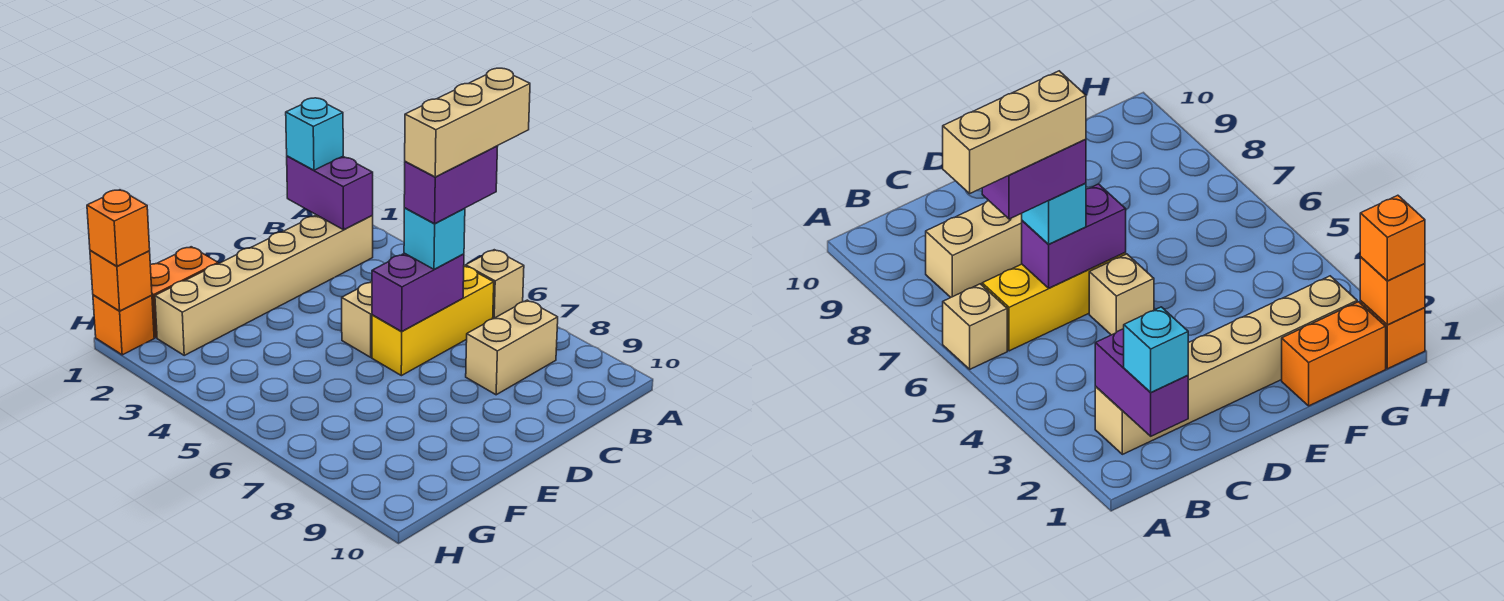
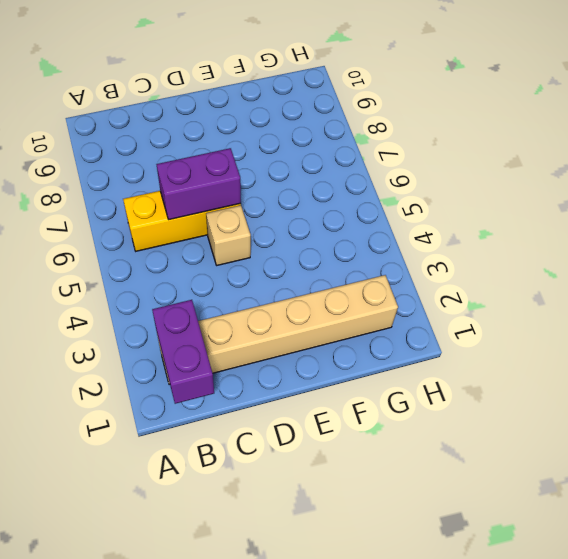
none -> tan 1x1 brick [466,250,524,319]
none -> tan 1x2 brick [466,300,558,395]
none -> orange 1x2 brick [150,247,218,338]

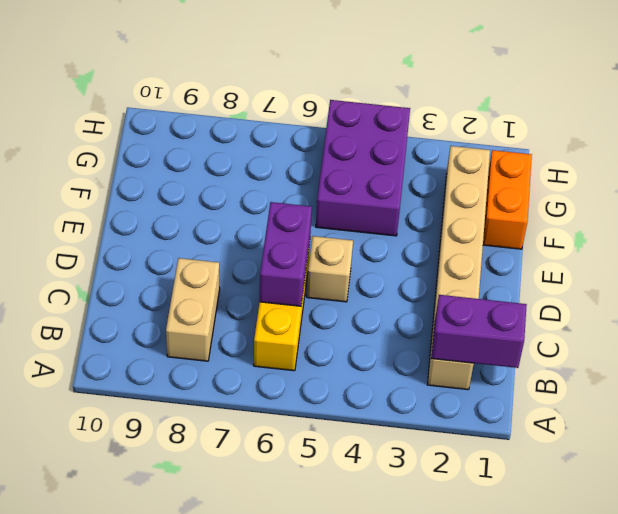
purple 2x3 brick [316,100,410,236] -> none
none -> tan 1x1 brick [466,250,524,319]
none -> orange 1x1 brick [93,295,154,355]
none -> orange 1x1 brick [90,250,152,311]

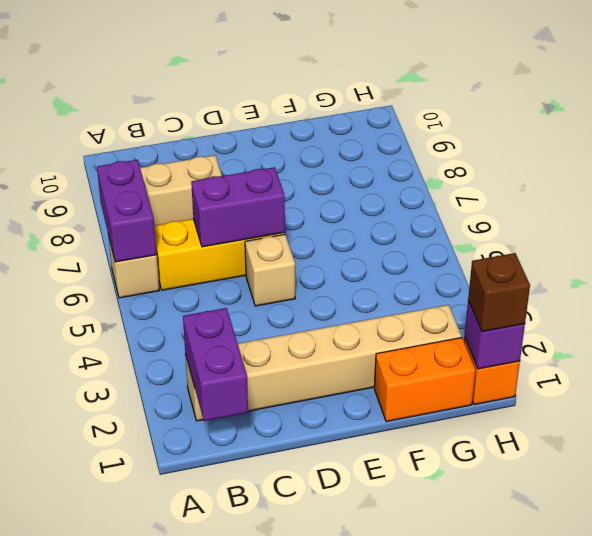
purple 1x2 brick [97,160,157,262] -> purple 1x2 brick turned to [404,146,498,224]
purple 1x1 brick [465,300,525,369] -> orange 1x1 brick [90,250,152,311]
brown 1x1 brick [468,253,530,332] -> orange 1x1 brick [87,190,150,266]
none -> cyan 1x1 brick [286,98,343,170]
none -> cyan 1x1 brick [404,208,465,270]
none -> tan 1x3 brick [405,68,530,177]

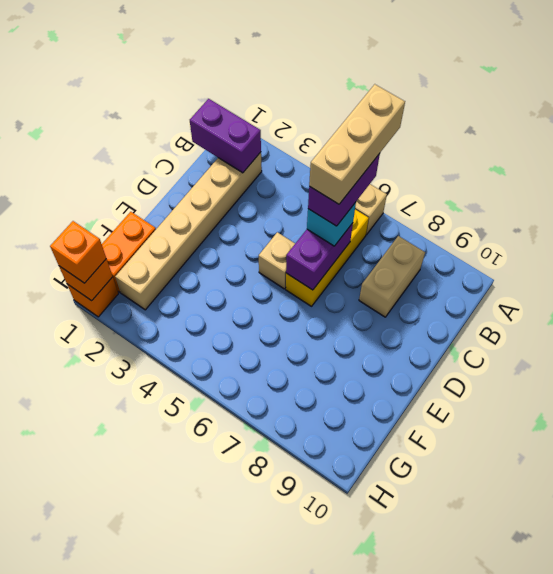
none -> cyan 1x1 brick [286,98,343,170]

